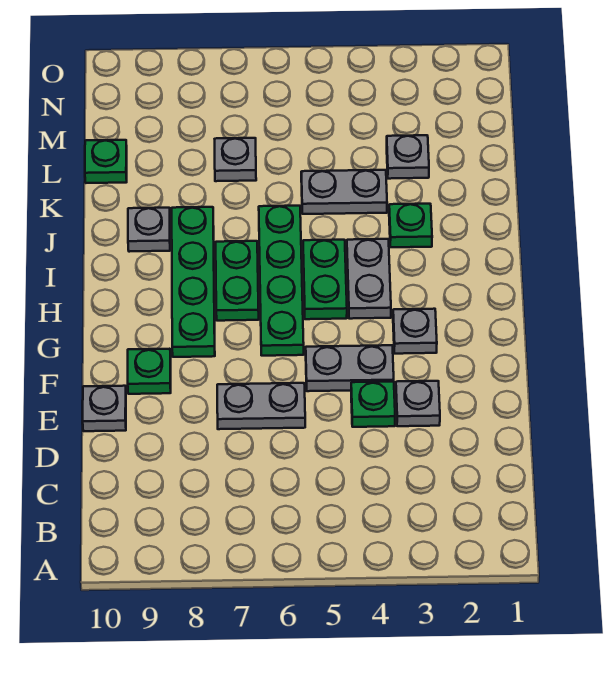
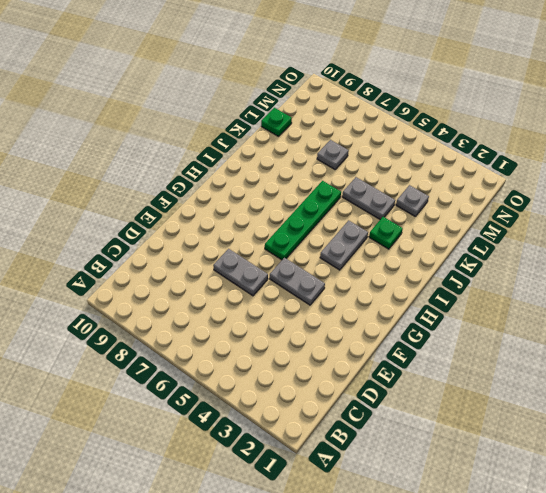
none -> grey 1x1 plate [396,381,440,426]
none -> green 1x1 plate [351,382,395,427]
none -> grey 1x1 plate [83,386,126,431]

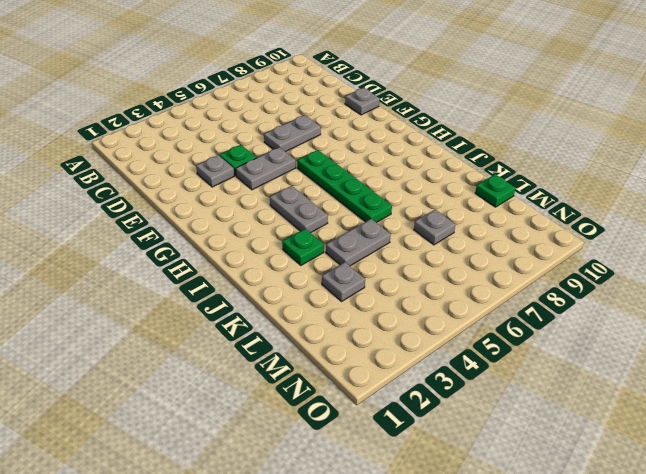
none -> green 1x1 plate [128,349,171,394]
none -> grey 1x1 plate [393,309,437,354]
none -> green 1x4 plate [172,207,215,357]

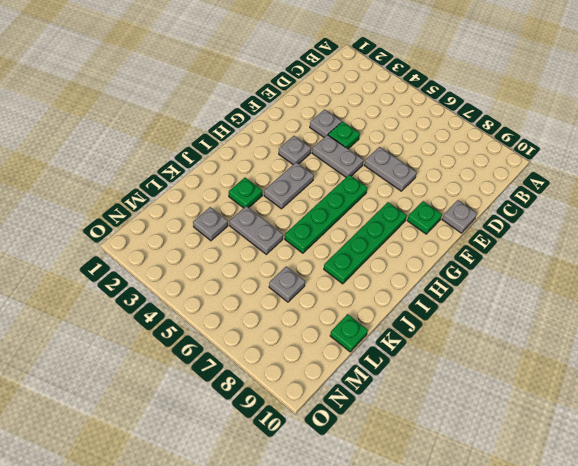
none -> green 1x2 plate [303,240,347,319]
none -> green 1x2 plate [216,241,259,321]
none -> grey 1x1 plate [128,208,170,252]

